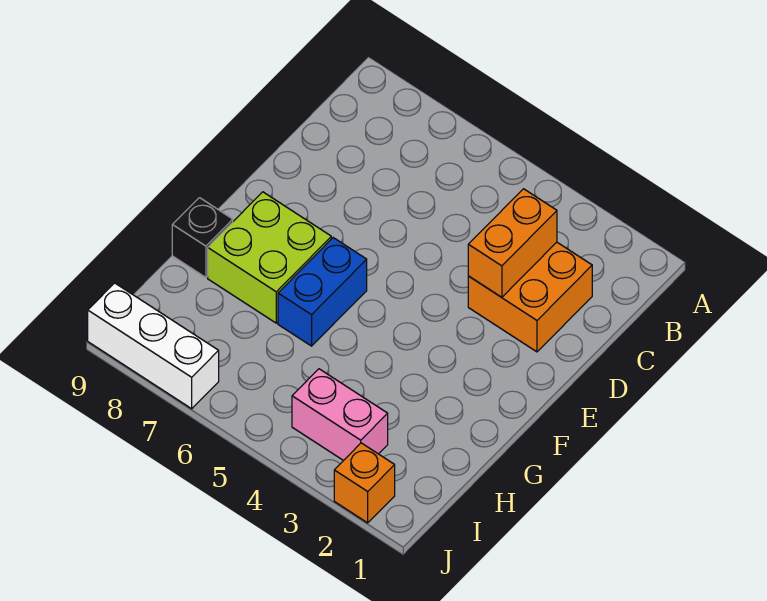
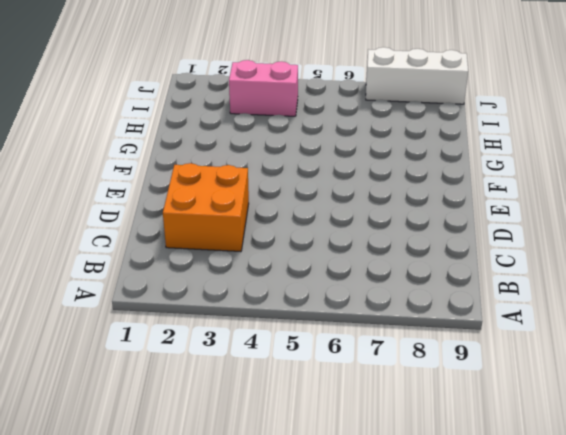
none -> blue 1x2 brick [278,238,367,346]
none -> lime 2x2 brick [208,192,331,323]

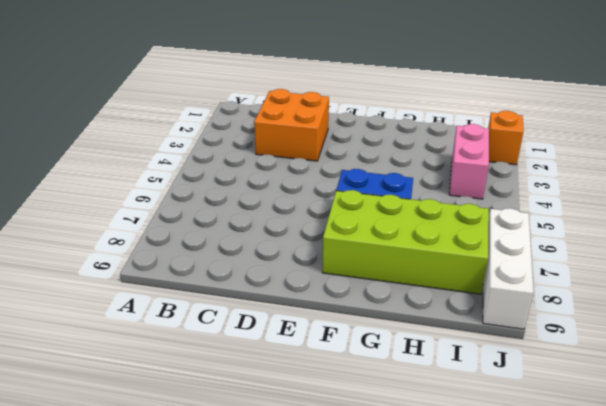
lime 2x4 brick [322,190,489,294] -> lime 2x2 brick [208,192,331,323]
none -> black 1x1 brick [172,198,233,277]
none -> orange 1x2 brick [468,189,557,297]

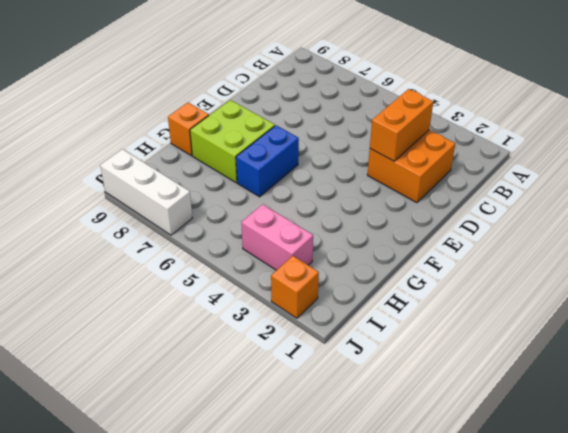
orange 1x1 brick [168,103,209,156] -> black 1x1 brick [172,198,233,277]

